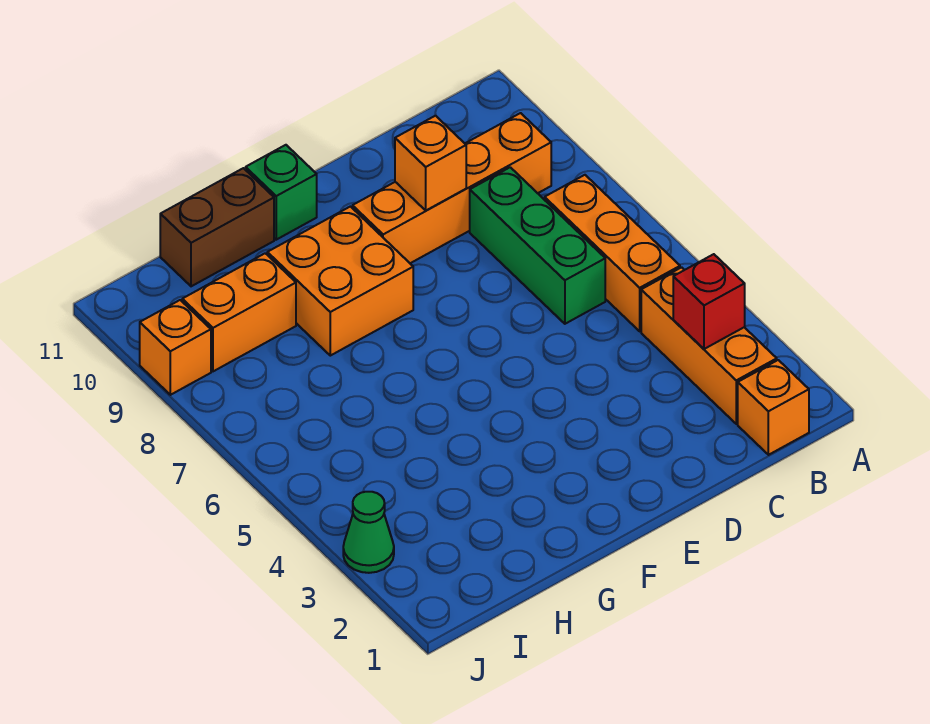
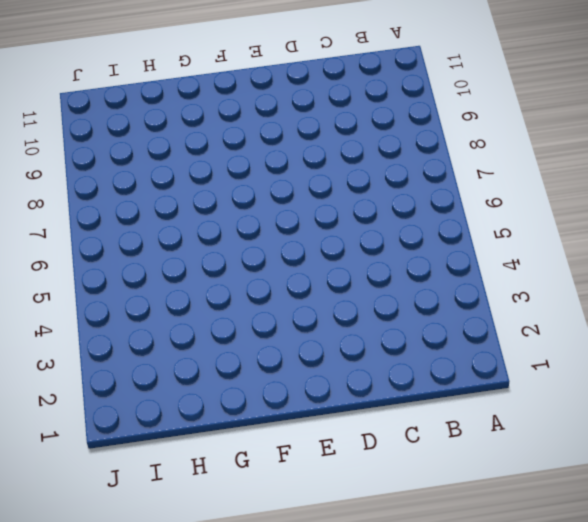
none -> orange 1x1 brick [738,360,809,455]
none -> orange 1x3 brick [641,267,777,424]
none -> orange 1x3 brick [545,175,680,331]

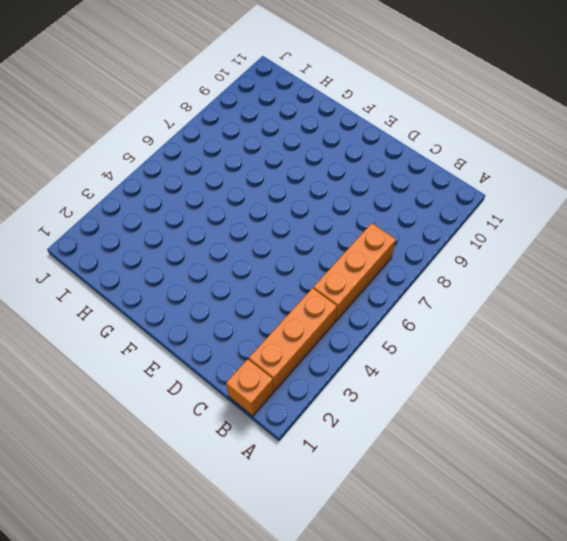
none -> orange 1x4 brick [353,113,551,263]
none -> green 1x3 brick [470,167,605,324]
none -> orange 2x2 brick [267,207,413,356]

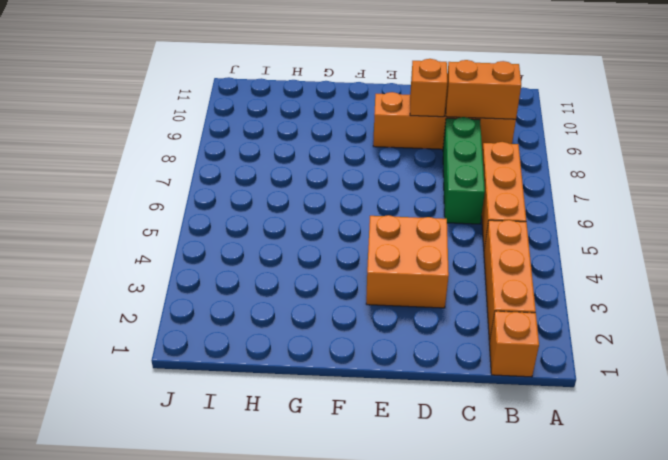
orange 1x2 brick [446,60,521,119] -> orange 1x2 brick moved to [182,253,296,371]
orange 2x2 brick [366,215,449,308] -> orange 2x2 brick moved to [267,207,413,356]
none -> green 1x1 brick [246,145,317,240]
none -> brown 1x2 brick [160,168,274,286]
none -> green 1x1 cone [343,492,394,573]

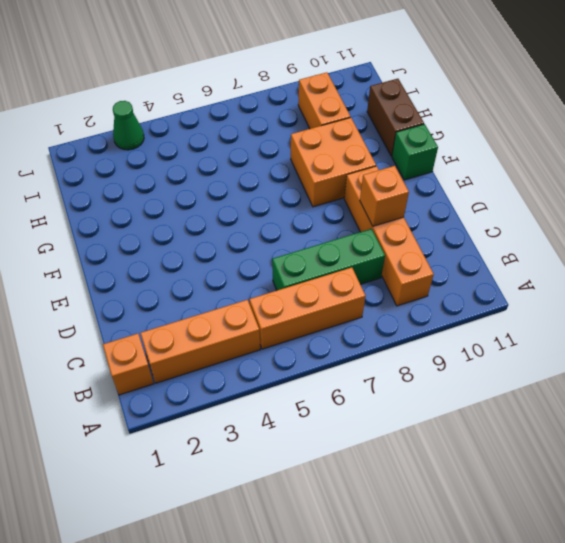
none -> orange 1x1 brick [140,300,211,395]
none -> red 1x1 brick [673,254,745,349]

